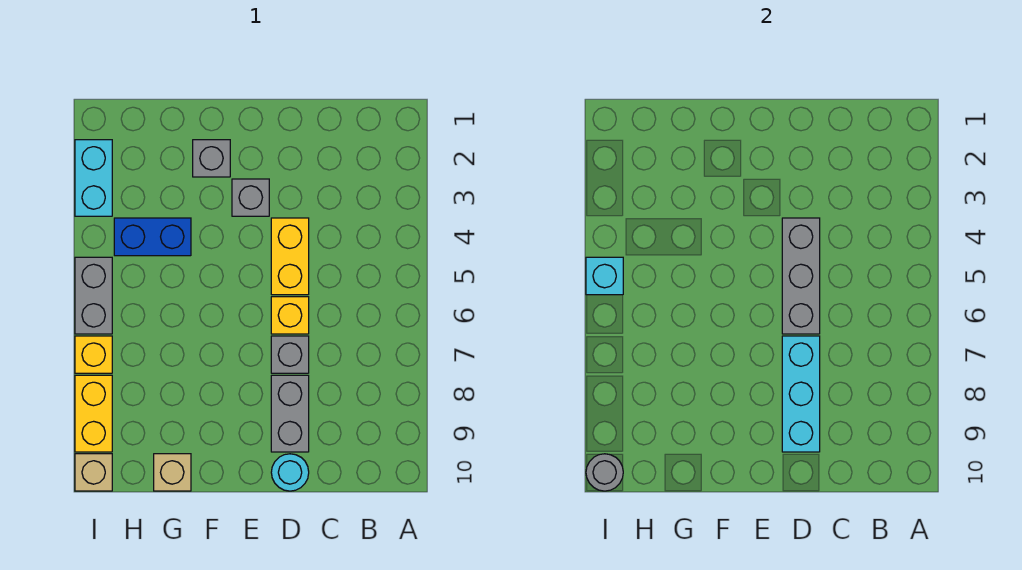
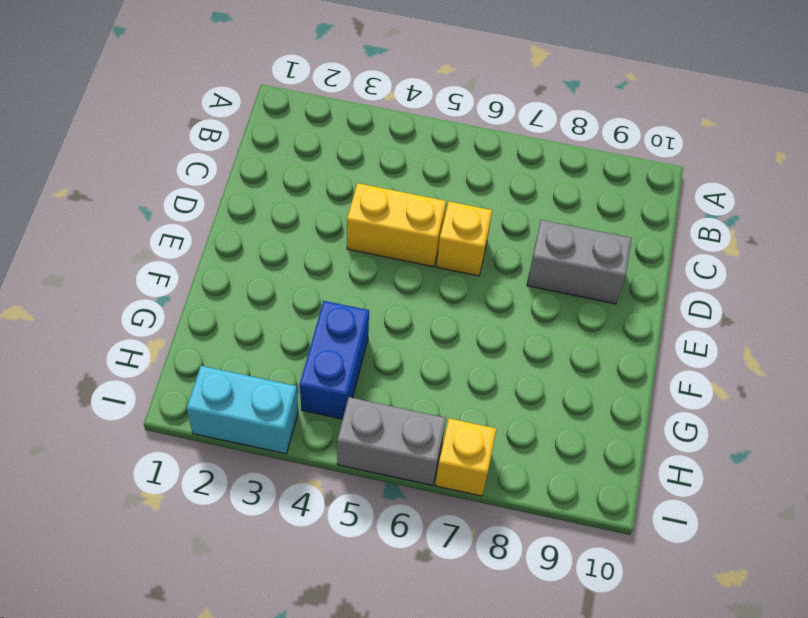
none -> grey 1x1 brick [271,336,309,373]
none -> cyan 1x1 round brick [271,454,309,491]
none -> grey 1x1 brick [232,179,269,216]

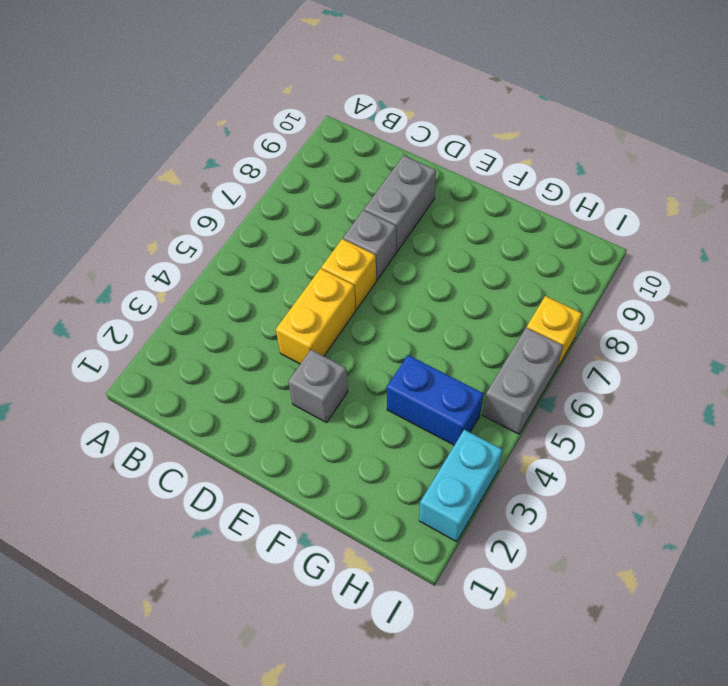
none -> cyan 1x1 round brick [271,454,309,491]
none -> grey 1x1 brick [193,140,230,177]
none -> tan 1x1 brick [154,454,191,491]

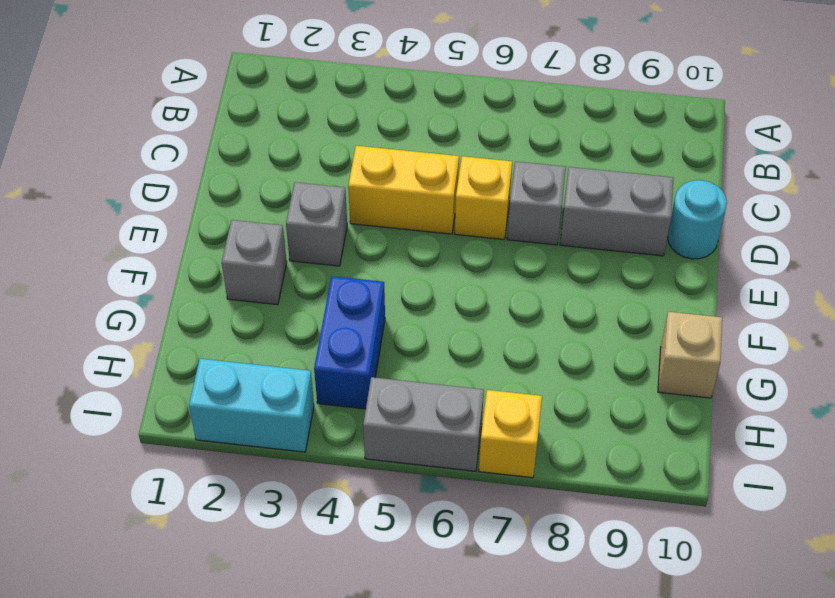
none -> yellow 1x2 brick [75,375,112,452]
none -> tan 1x1 brick [75,454,112,491]
none -> grey 1x3 brick [782,218,820,334]

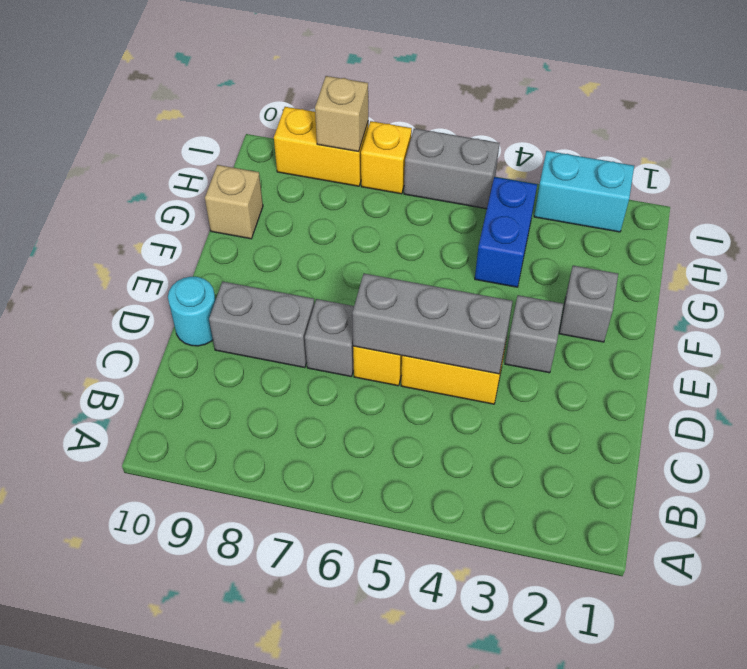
tan 1x1 brick [315,76,368,151] -> tan 1x1 brick moved to [75,454,112,491]
none -> cyan 1x3 brick [782,336,820,452]
none -> cyan 1x1 brick [586,257,623,295]
none -> grey 1x1 round brick [586,454,623,491]

